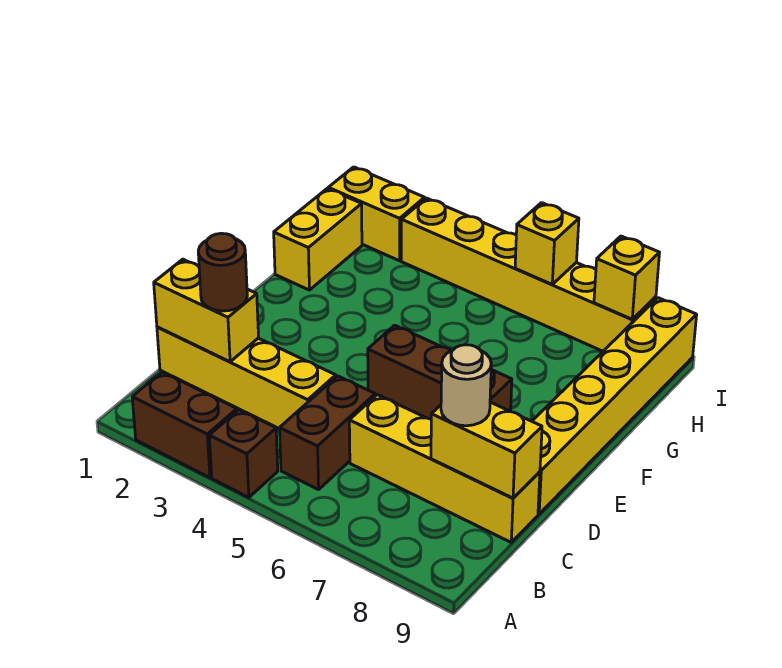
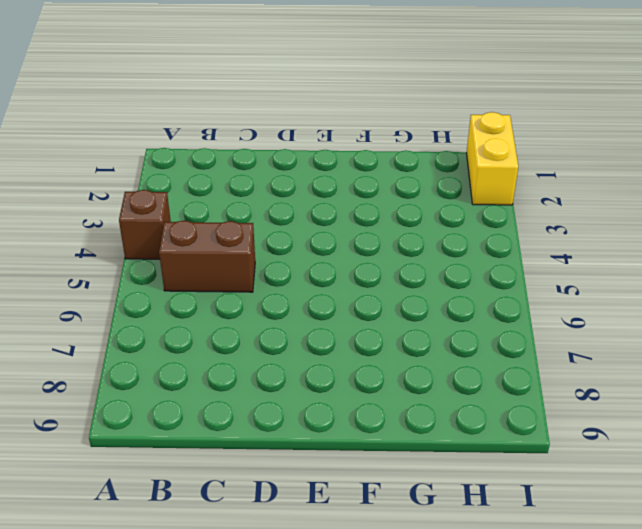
none -> brown 1x2 brick [132,372,237,478]
none -> yellow 1x4 brick [157,327,336,429]
none -> yellow 1x4 brick [349,395,540,542]

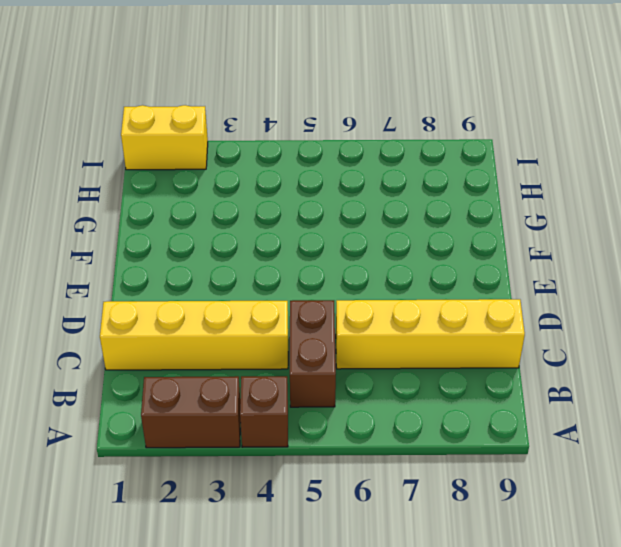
none -> yellow 1x6 brick [532,298,697,514]
none -> brown 1x3 brick [368,325,512,419]
none -> yellow 1x2 brick [274,189,362,290]

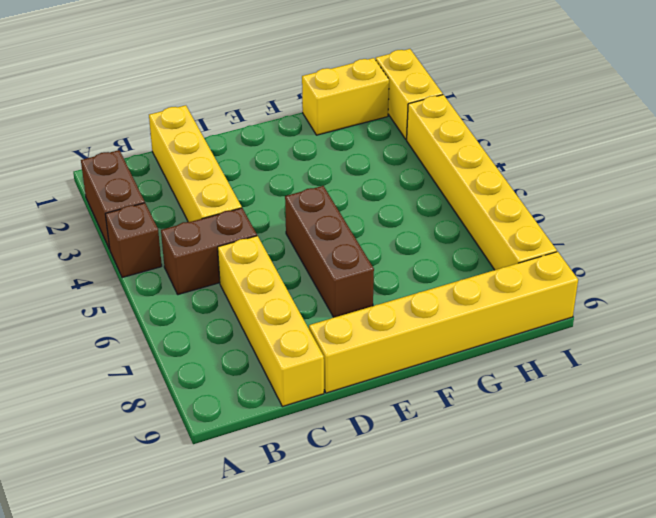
none -> yellow 1x2 brick [154,259,259,362]
none -> yellow 1x2 brick [431,402,542,498]
none -> yellow 1x1 brick [515,203,579,284]

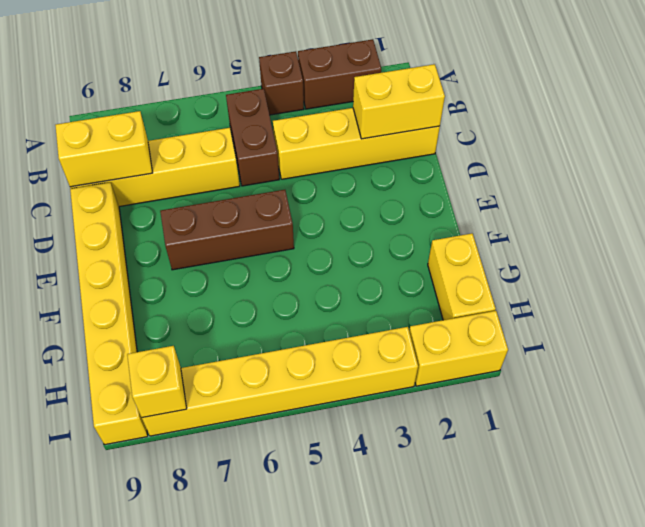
none -> yellow 1x1 brick [515,203,579,284]
none -> brown 1x1 round brick [198,233,247,311]
none -> tan 1x1 round brick [441,345,491,426]

